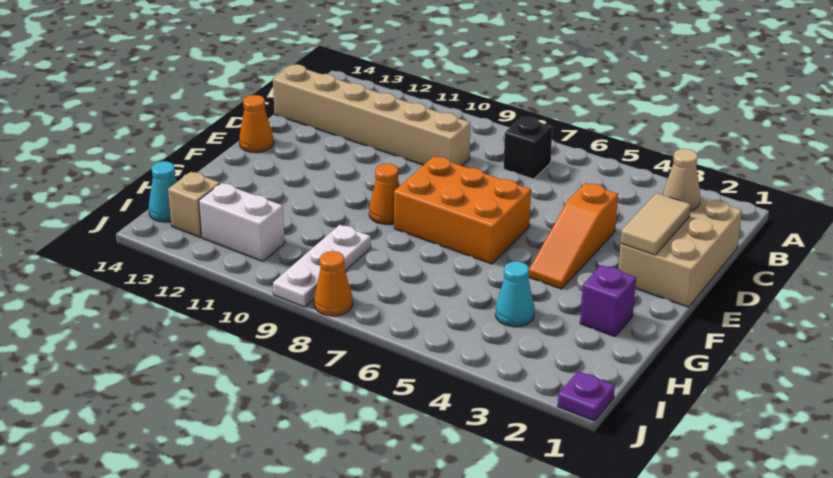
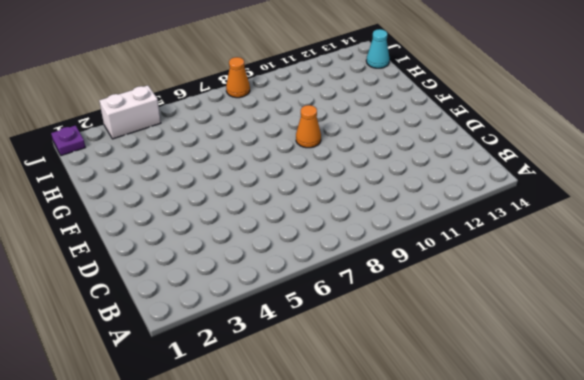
white 1x2 brick [99,86,161,139] -> white 1x2 brick moved to [199,183,285,261]
none -> black 1x1 brick [504,117,553,179]
none -> tan 2x3 brick [618,197,742,307]
none -> tan 1x6 brick [273,64,470,166]

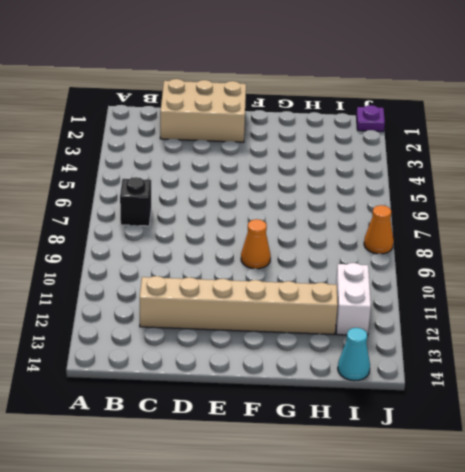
tan 1x6 brick [140,276,338,335] -> tan 1x6 brick turned to [273,64,470,166]
none -> orange 1x3 slope [529,183,618,289]
none -> orange 2x3 brick [394,156,531,264]
none -> orange 1x1 cone [239,95,274,153]

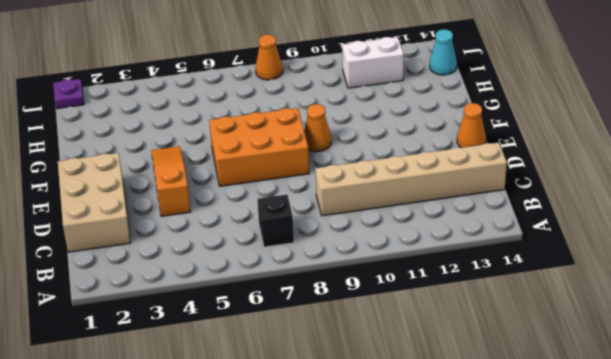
none -> purple 1x1 brick [580,265,636,337]
none -> cyan 1x1 cone [496,261,534,327]
none -> white 1x3 plate [273,225,371,307]

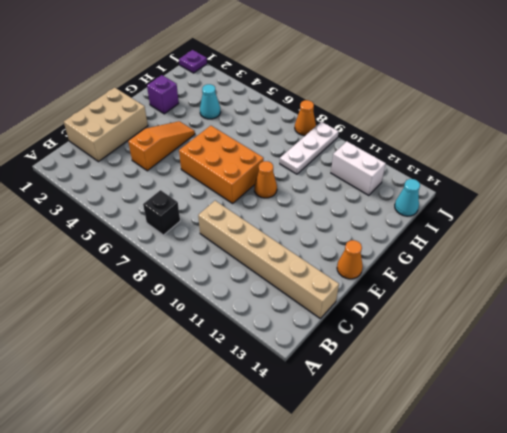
none -> tan 1x1 brick [168,172,220,238]
none -> tan 1x1 cone [663,149,700,211]
none -> tan 1x2 tile [621,193,691,255]

